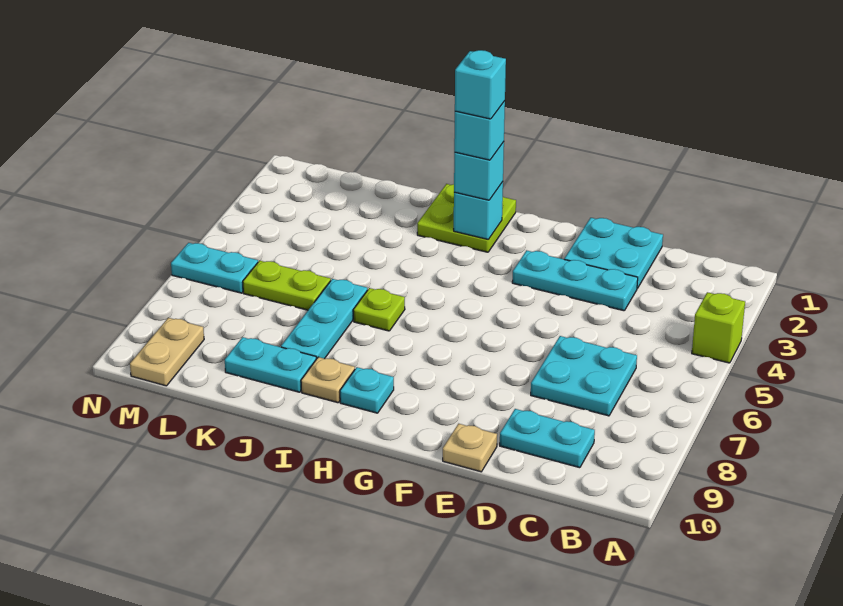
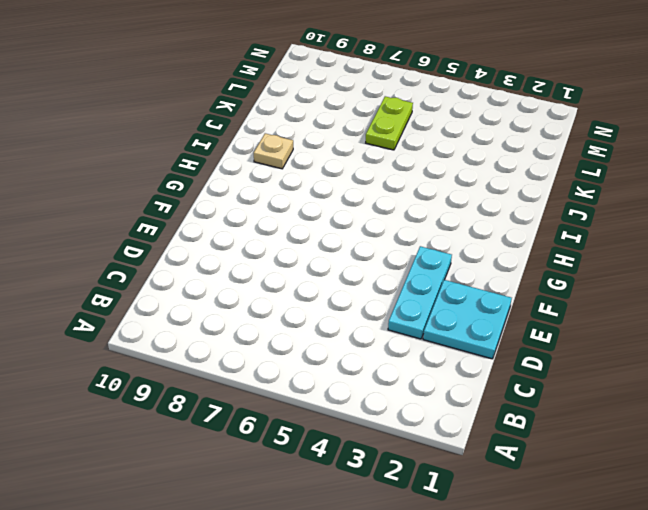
none -> lime 1x1 brick [692,292,745,363]
none -> cyan 2x2 plate [531,336,637,416]
none -> cyan 1x2 plate [500,409,595,468]

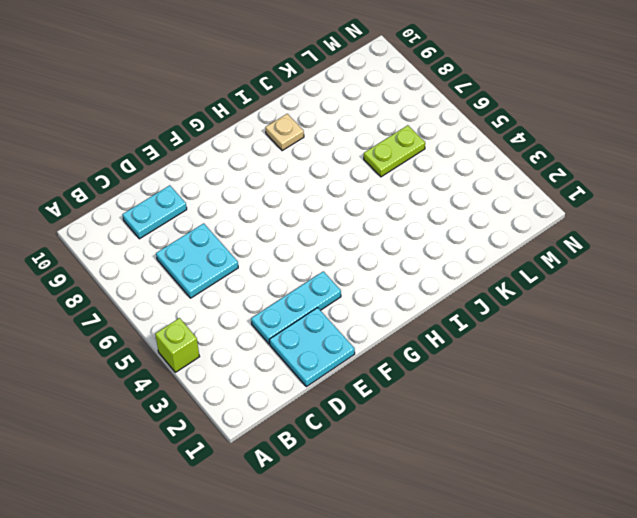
none -> tan 1x1 plate [443,424,497,472]
none -> lime 2x2 plate [417,184,516,252]
none -> cyan 1x1 plate [340,367,394,413]

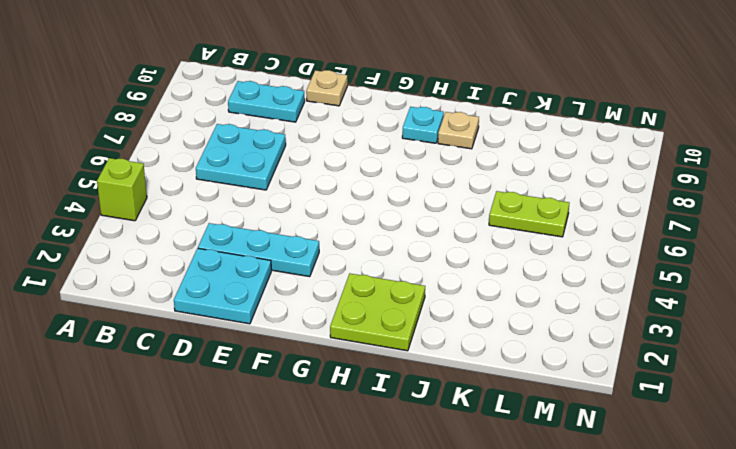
none -> lime 1x1 plate [353,288,405,331]
none -> cyan 1x3 plate [281,279,368,359]
none -> cyan 1x2 plate [225,337,316,392]

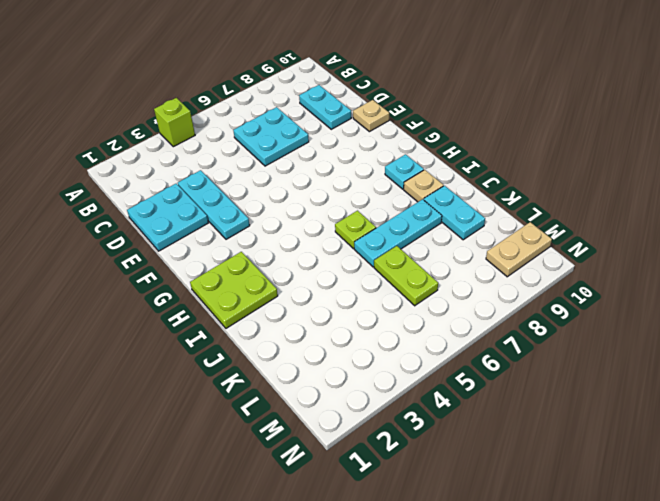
none -> cyan 1x2 plate [171,243,258,293]
none -> cyan 1x1 brick [454,182,503,240]
none -> cyan 1x1 brick [454,142,504,200]

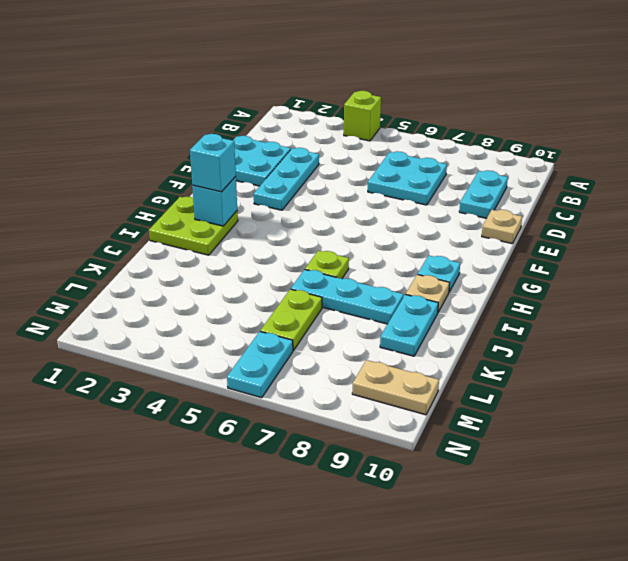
none -> cyan 1x1 brick [454,101,505,160]
none -> cyan 1x1 brick [455,50,506,119]

